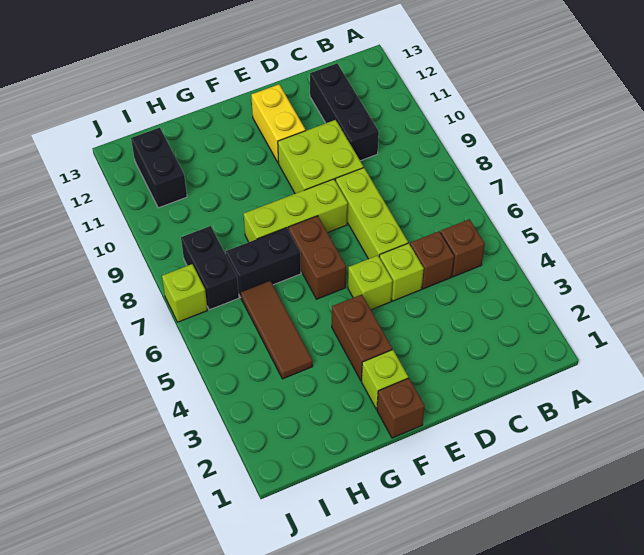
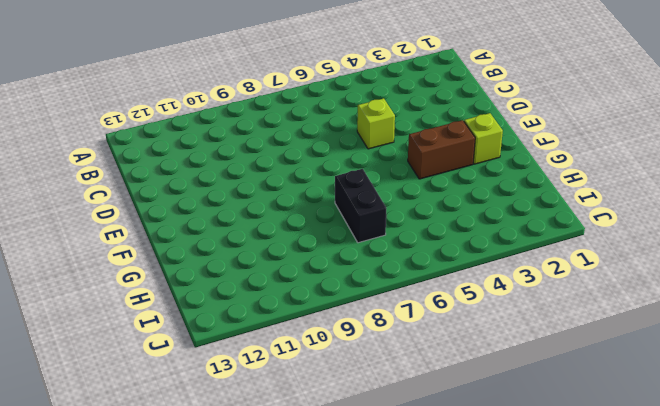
none -> brown 1x1 brick [441,219,485,277]
none -> brown 1x1 brick [410,231,454,289]
none -> black 1x3 brick [310,63,379,161]

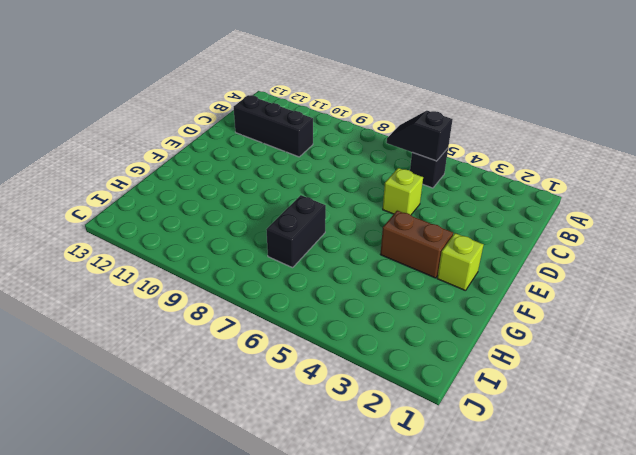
black 1x1 brick [410,148,448,188] -> brown 1x1 brick [441,219,485,277]
black 1x2 slope [387,111,453,161] -> none
none -> brown 1x1 brick [410,231,454,289]
none -> lime 1x3 brick [335,168,408,259]
none -> lime 2x2 brick [278,120,363,194]

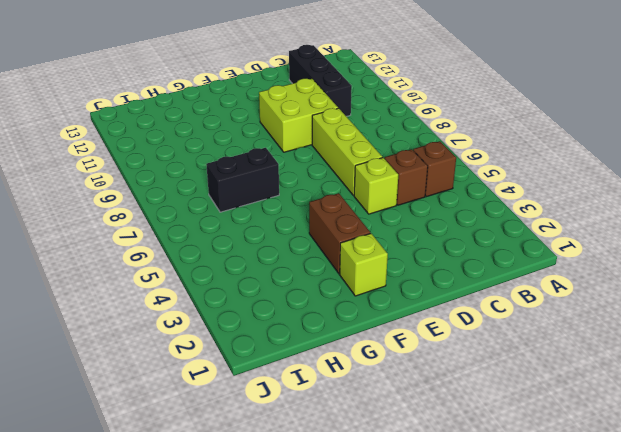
none -> lime 1x1 brick [348,255,393,310]
none -> lime 1x3 brick [244,179,348,242]
none -> yellow 1x2 brick [251,84,306,163]

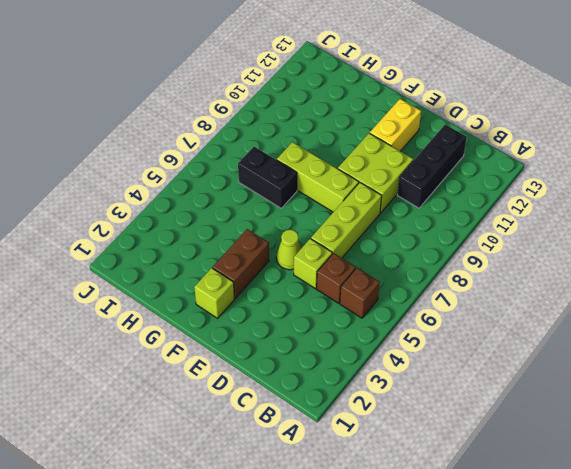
lime 1x1 cone [276,230,301,270] -> lime 1x1 brick [348,255,393,310]
none -> brown 1x1 brick [377,378,425,438]
none -> brown 1x2 brick [288,216,346,299]
none -> brown 1x3 tile [241,281,313,379]

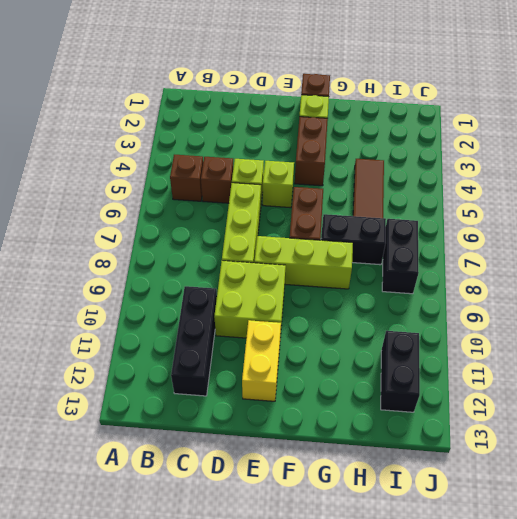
none -> lime 1x1 brick [162,264,208,322]

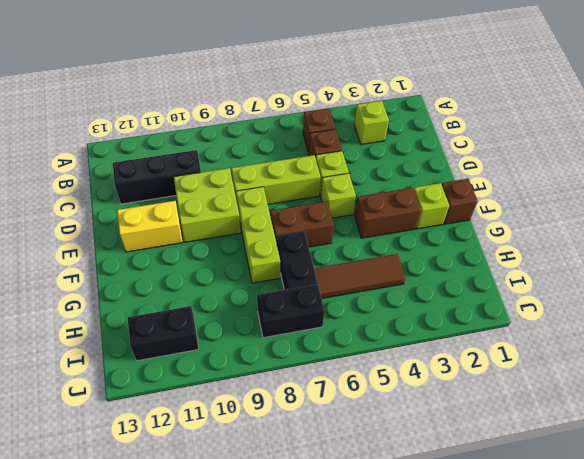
lime 1x1 brick [354,101,389,144] -> lime 1x1 brick moved to [162,264,208,322]

